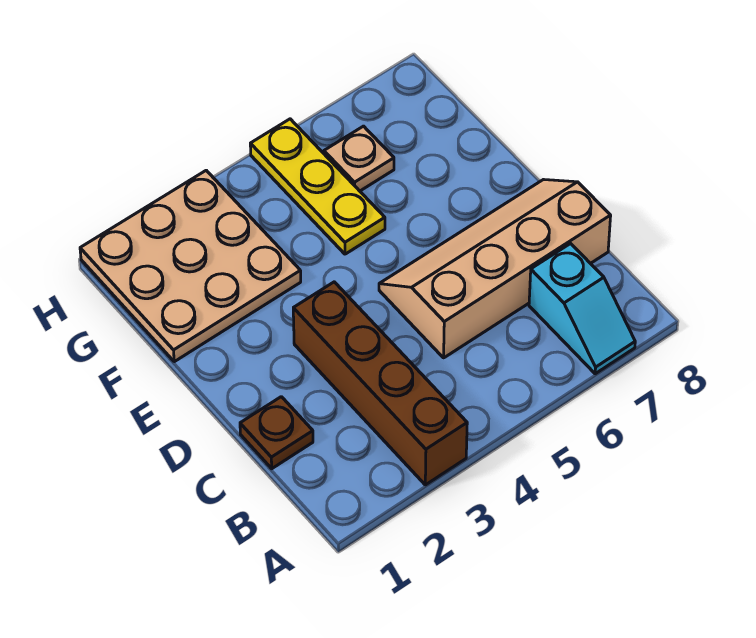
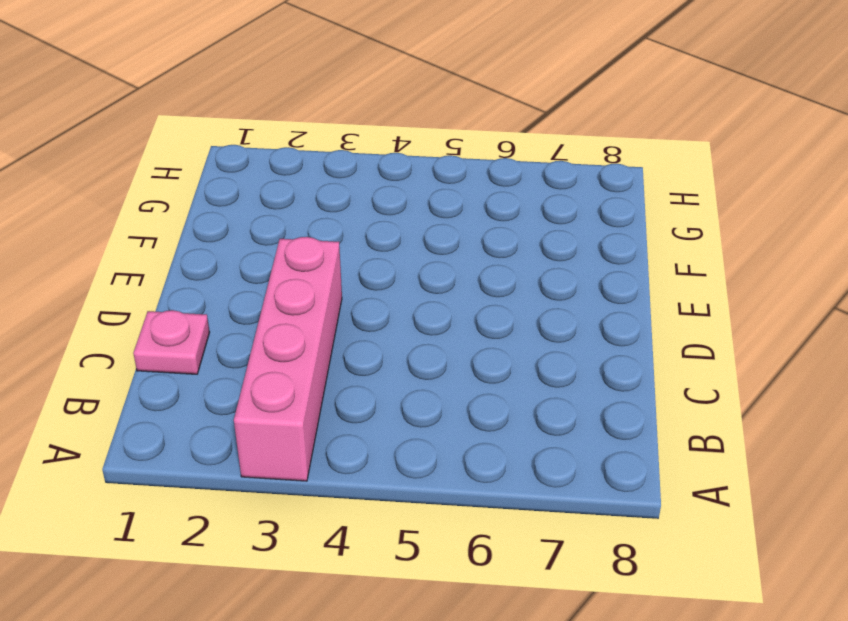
pink 1x4 brick [234,237,342,481] -> brown 1x4 brick [293,282,467,485]
pink 1x1 plate [133,310,210,374] -> brown 1x1 plate [240,397,313,469]
none -> cyan 1x2 slope [529,244,635,374]
none -> tan 2x4 slope [379,180,611,358]

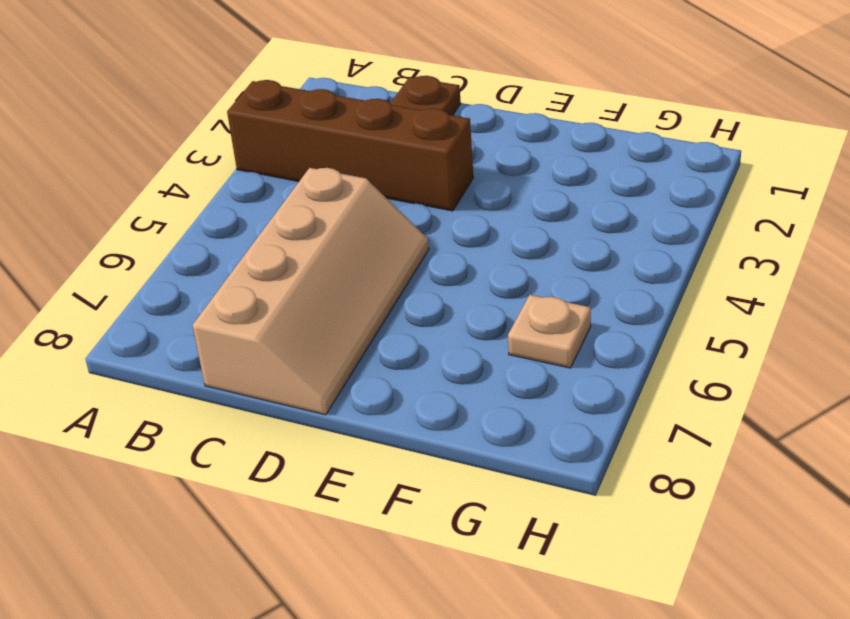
none -> cyan 1x2 slope [529,244,635,374]
none -> tan 3x3 plate [80,170,301,362]

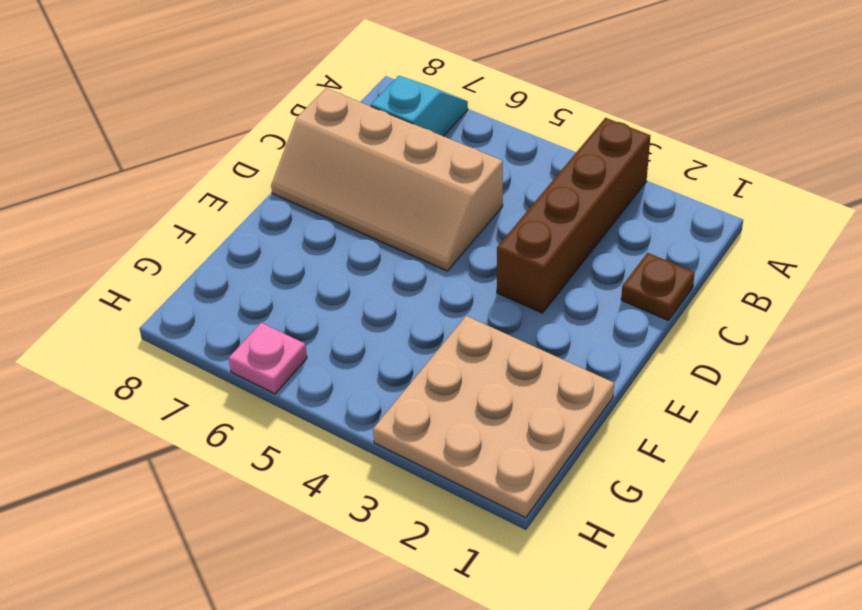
pink 1x1 plate [229,323,307,394] -> none
none -> yellow 1x3 plate [250,119,385,254]
none -> tan 1x1 plate [324,126,394,191]

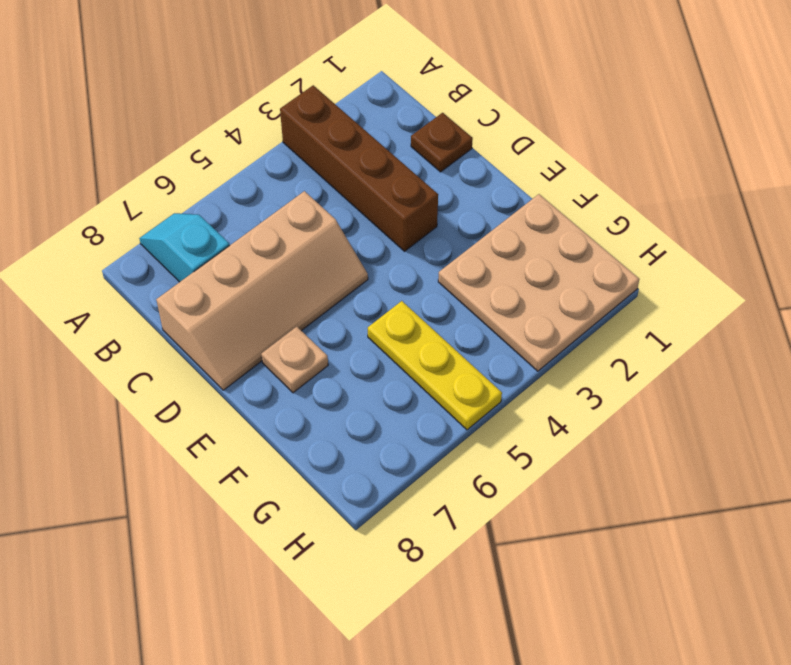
tan 1x1 plate [261,327,328,393] -> tan 1x1 plate moved to [324,126,394,191]

